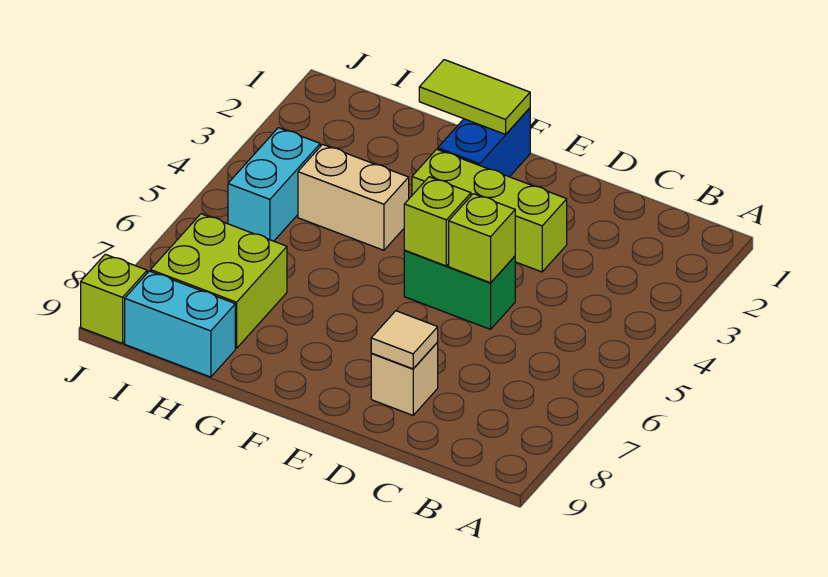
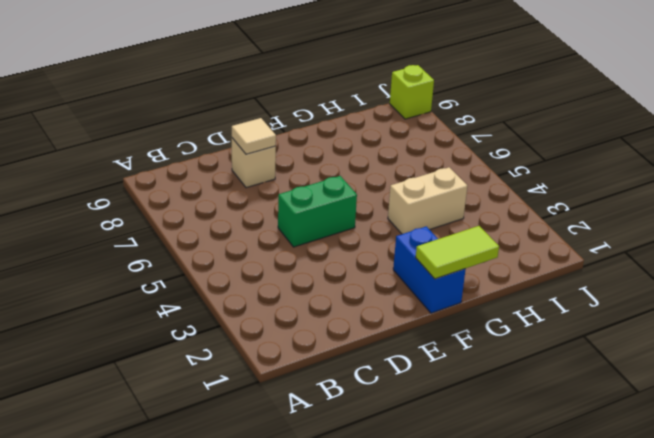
none -> lime 1x3 brick [412,149,567,272]
none -> lime 2x2 brick [150,214,287,348]
none -> cyan 1x2 brick [125,271,235,377]

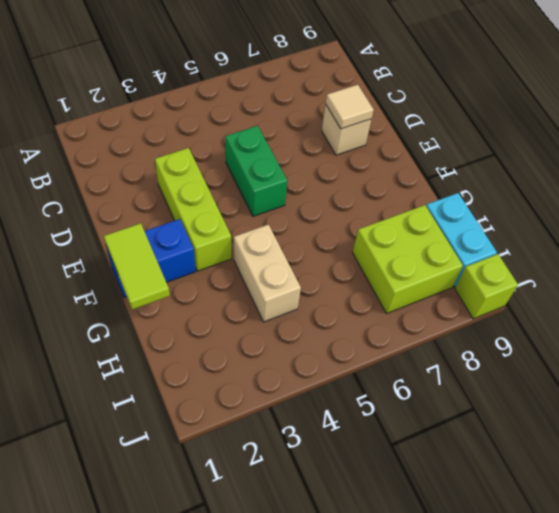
none -> cyan 1x2 brick [228,128,320,241]
none -> lime 1x1 brick [449,194,515,283]
none -> lime 1x1 brick [404,177,471,266]

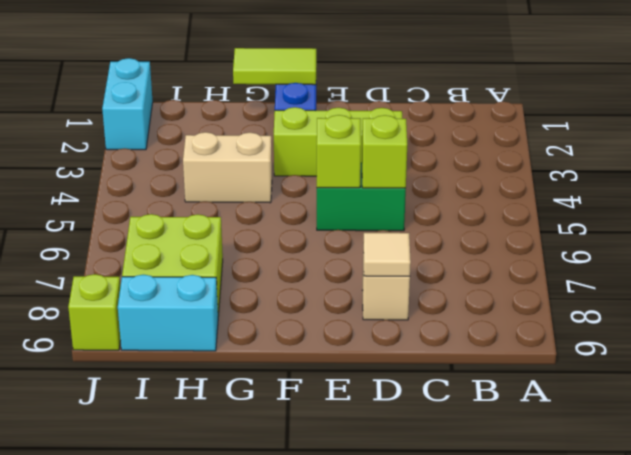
cyan 1x2 brick [102,58,153,150] -> cyan 1x2 brick moved to [228,128,320,241]

